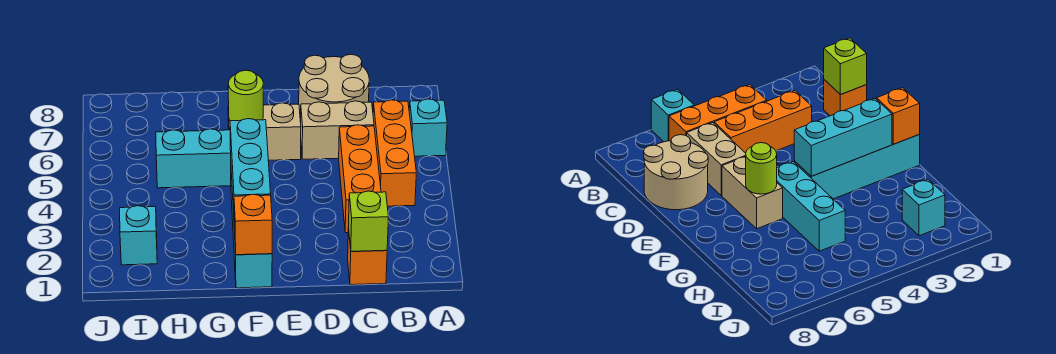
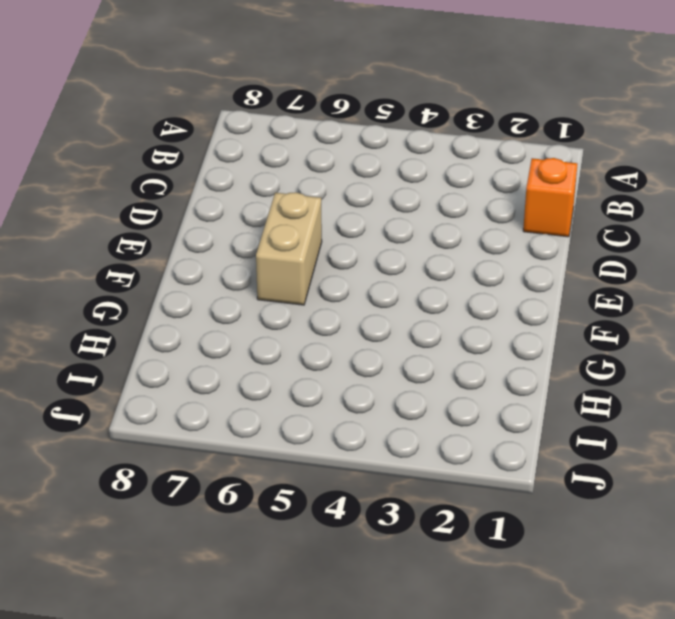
none -> cyan 1x1 brick [409,99,447,156]
none -> orange 1x3 brick [373,100,416,206]
none -> orange 1x3 brick [339,125,381,233]

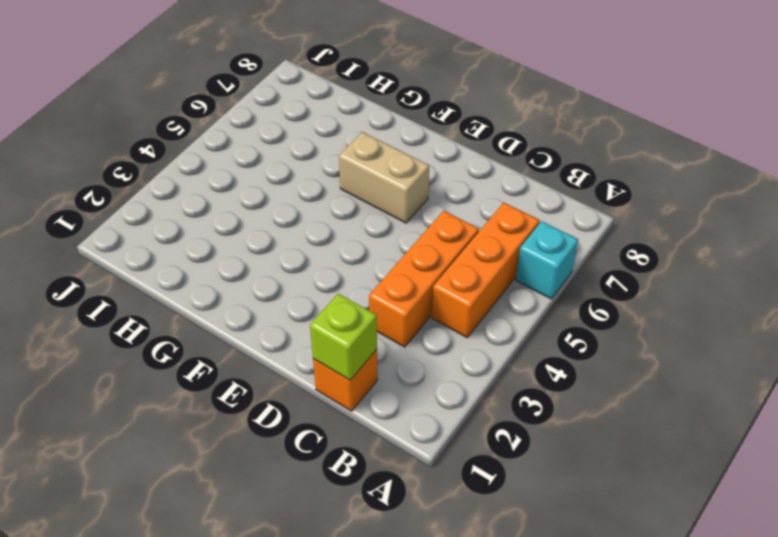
none -> tan 1x2 brick [300,101,374,159]
none -> tan 2x2 round brick [299,54,369,118]
none -> cyan 1x4 brick [231,174,272,288]

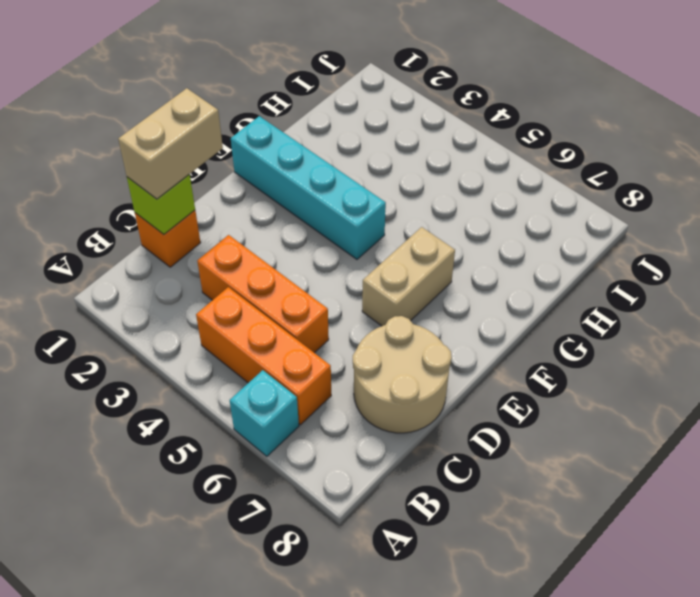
tan 1x2 brick [118,88,223,199] -> tan 1x2 brick moved to [300,101,374,159]
none -> cyan 1x3 brick [156,129,231,188]
none -> cyan 1x1 brick [120,206,157,265]
none -> orange 1x1 brick [234,194,272,255]

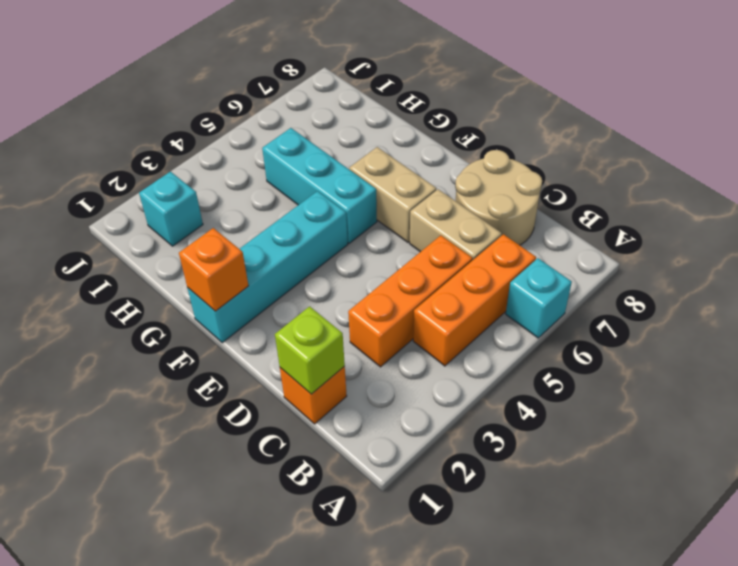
none -> cyan 1x3 brick [230,119,271,213]
none -> lime 1x1 round brick [228,70,263,121]

